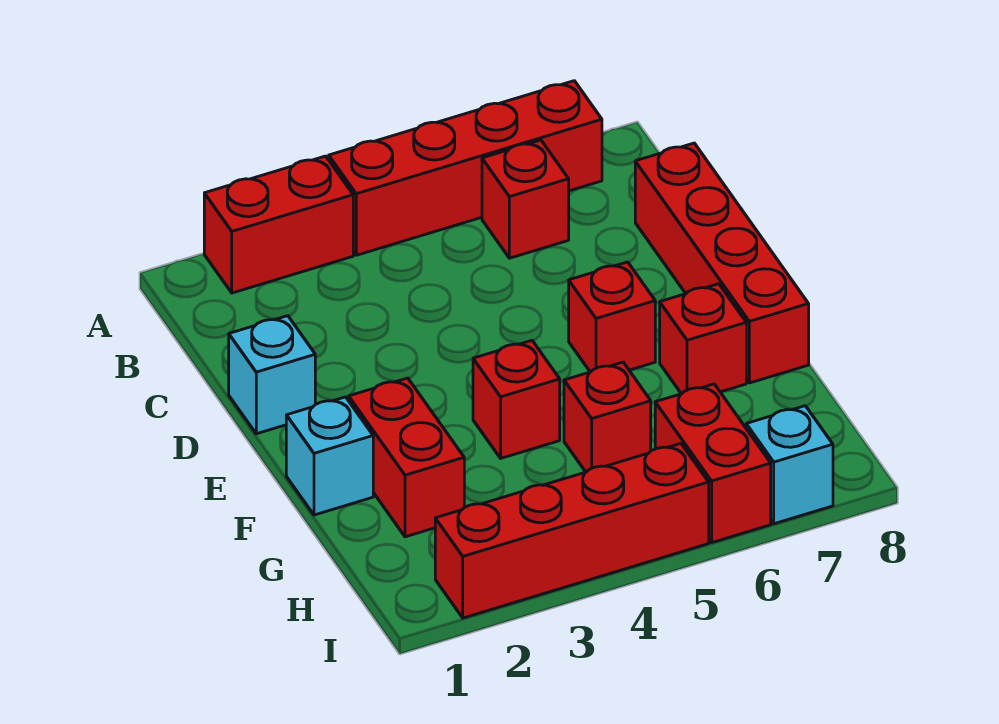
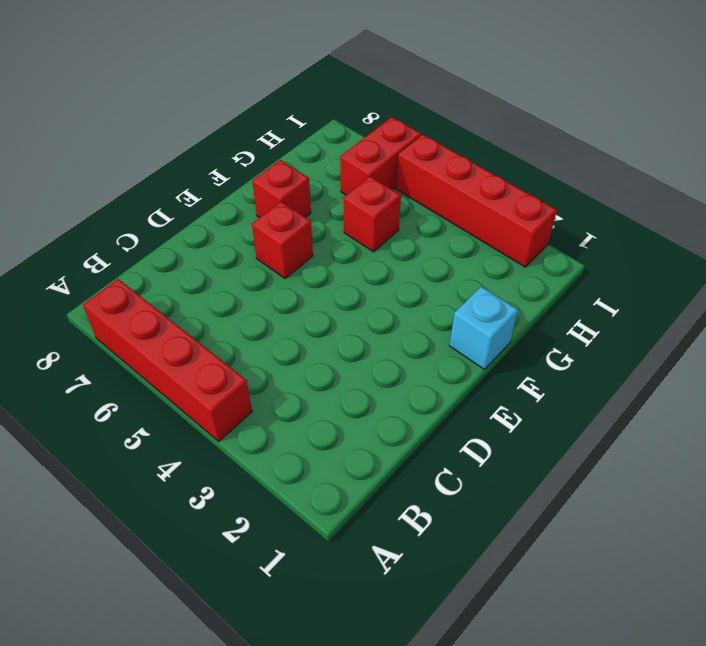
none -> red 1x2 brick [204,156,353,293]
none -> red 1x1 brick [482,140,569,258]
none -> red 1x4 brick [635,143,809,383]

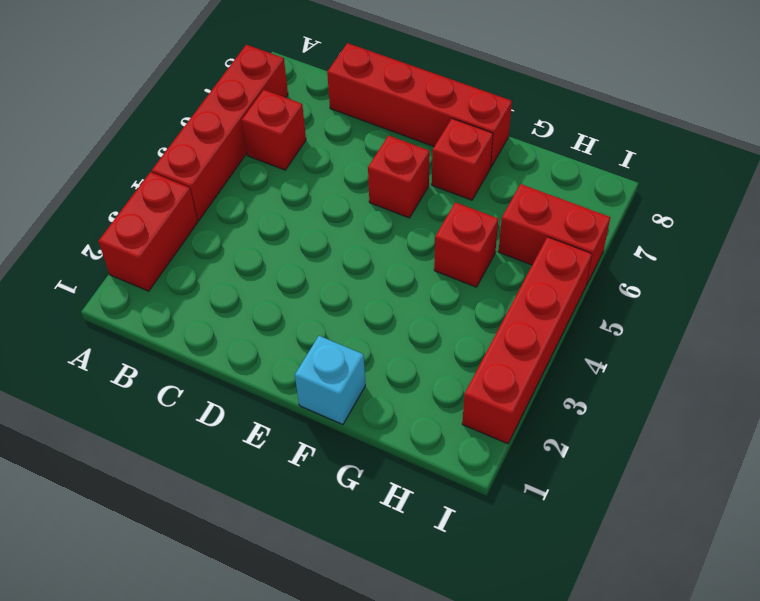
none -> cyan 1x1 brick [229,316,315,434]
none -> red 1x2 brick [349,378,464,537]
none -> red 1x1 brick [473,341,560,458]

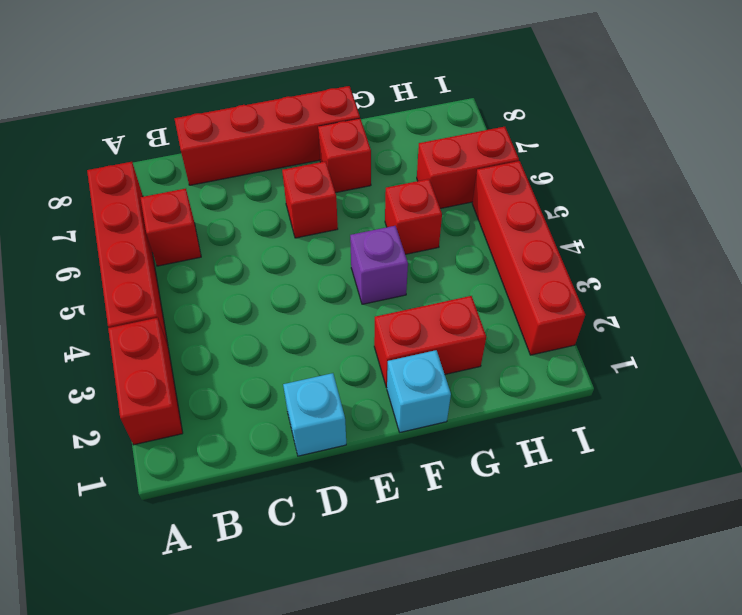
purple 1x1 brick [350,226,408,304] -> red 1x1 brick [473,341,560,458]
none -> cyan 1x1 brick [746,406,833,524]

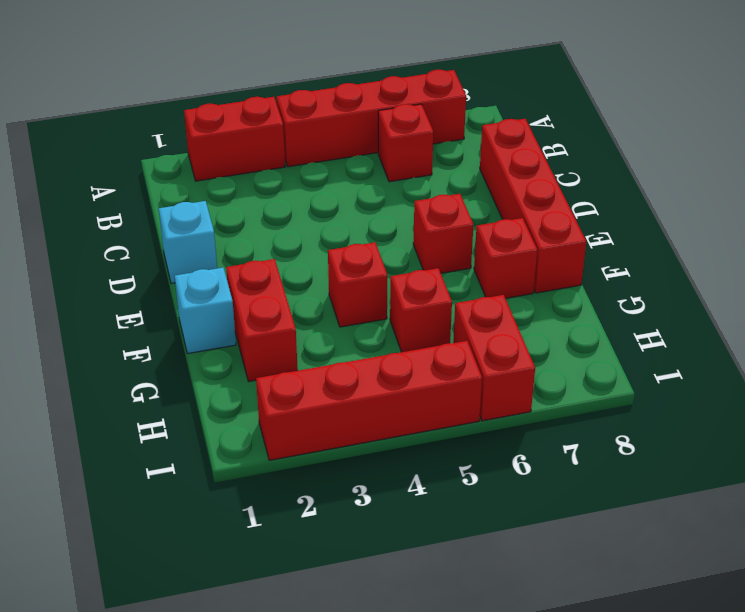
none -> cyan 1x1 brick [746,406,833,524]

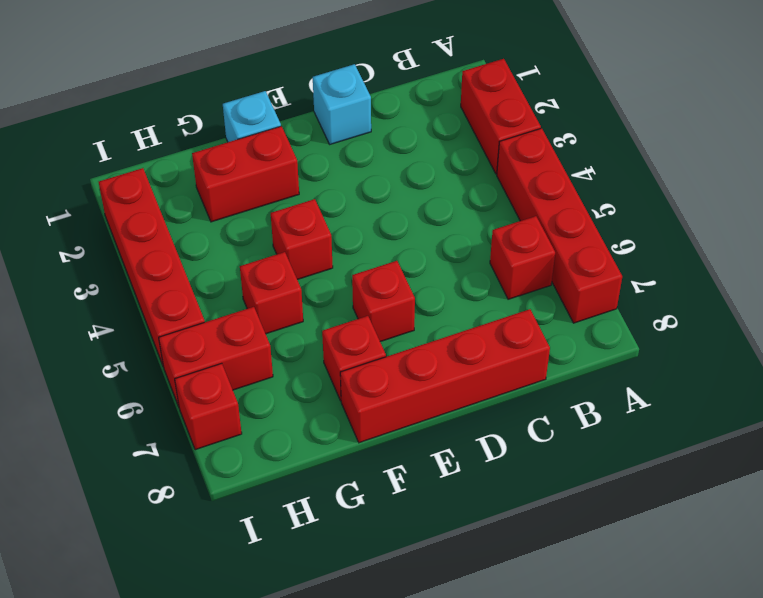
red 1x1 brick [175,363,242,450] -> cyan 1x1 brick [746,406,833,524]

